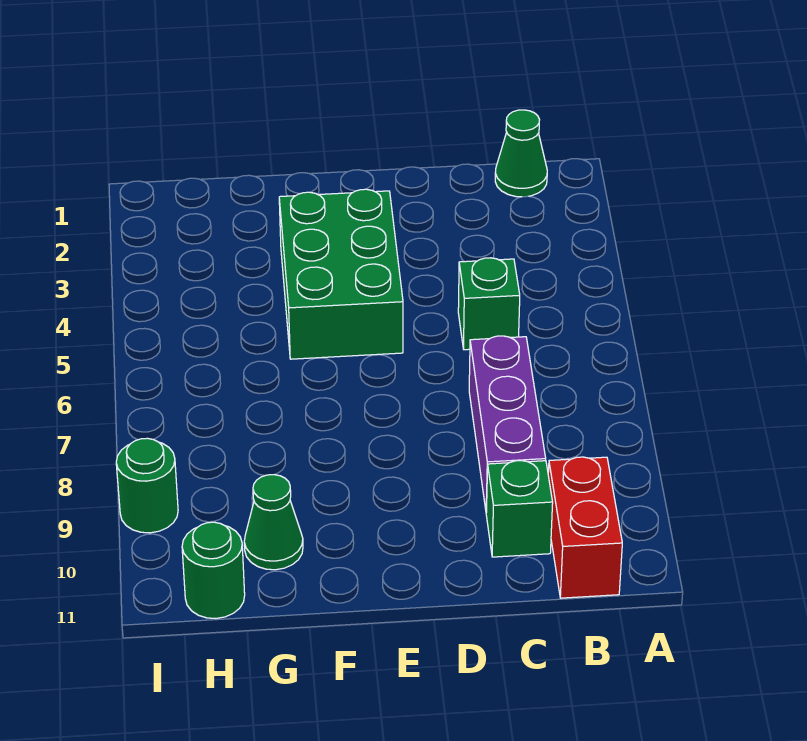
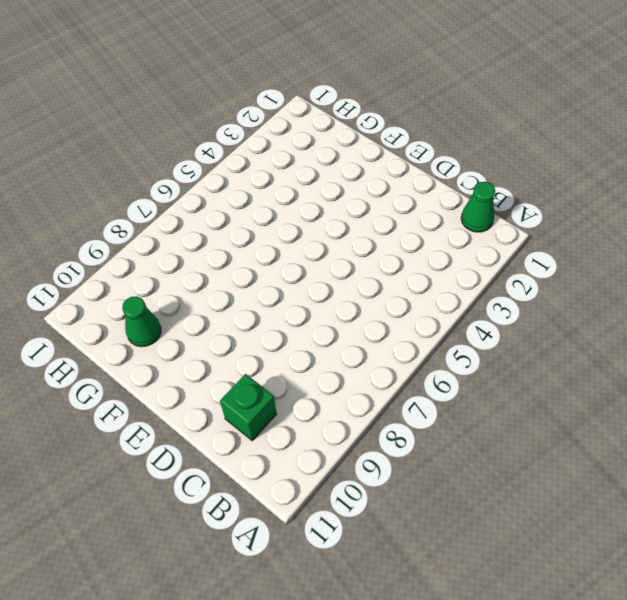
none -> red 1x2 brick [548,457,622,598]
none -> green 1x1 brick [458,258,520,350]

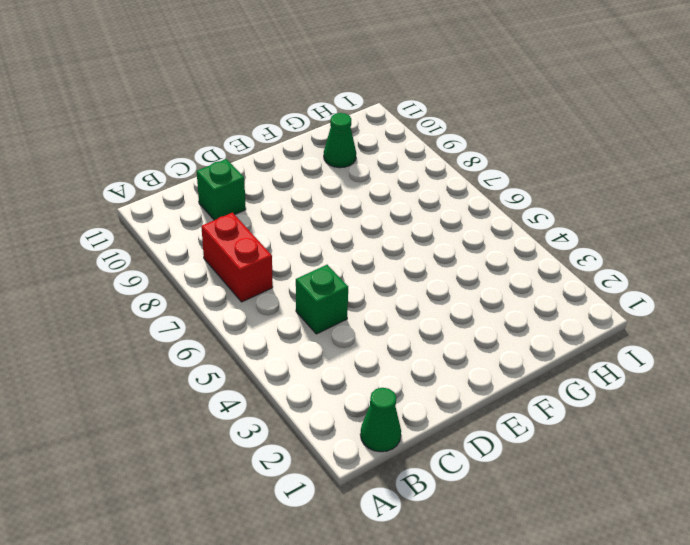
red 1x2 brick [201,213,273,302] -> red 1x2 brick moved to [548,457,622,598]
none -> purple 1x3 brick [469,336,546,512]
none -> green 2x3 brick [279,189,403,359]

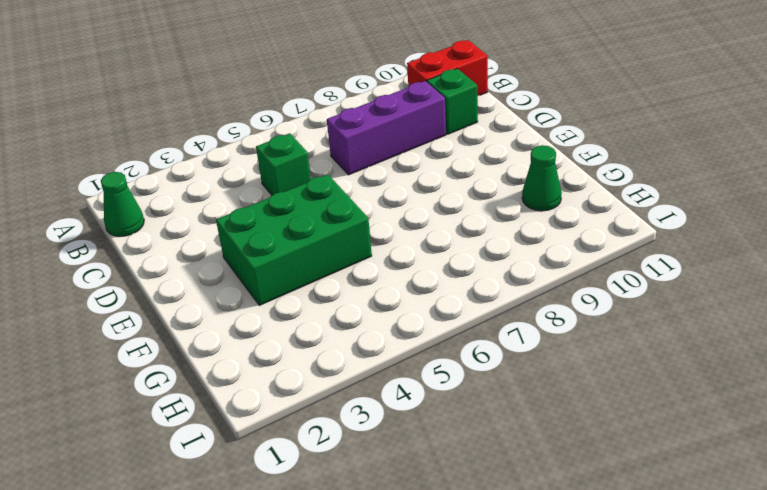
none -> green 1x1 round brick [182,522,245,618]
none -> green 1x1 round brick [116,438,178,533]

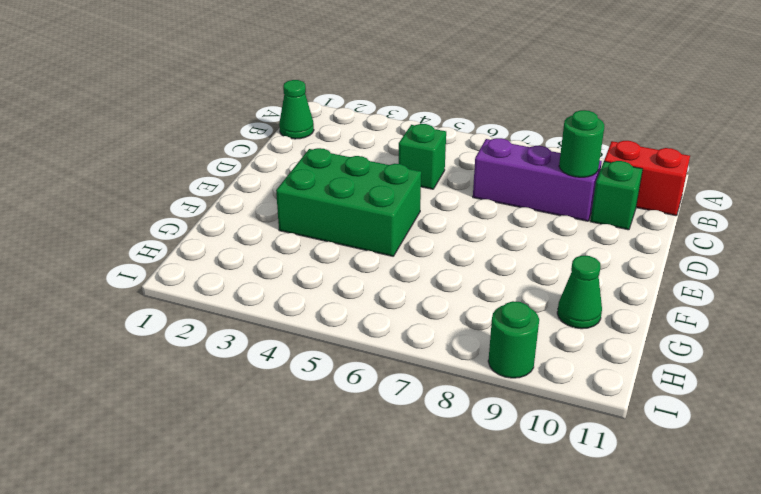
green 1x1 round brick [559,110,604,177] -> green 1x1 round brick moved to [182,522,245,618]

